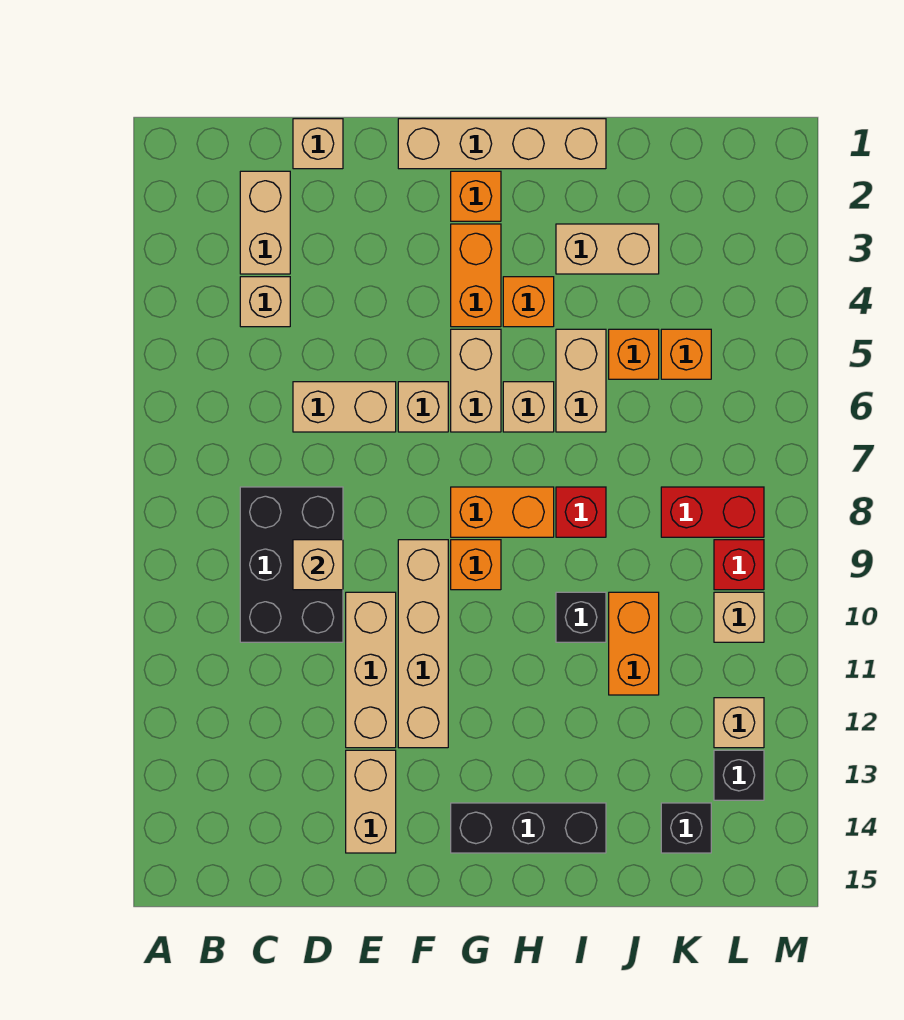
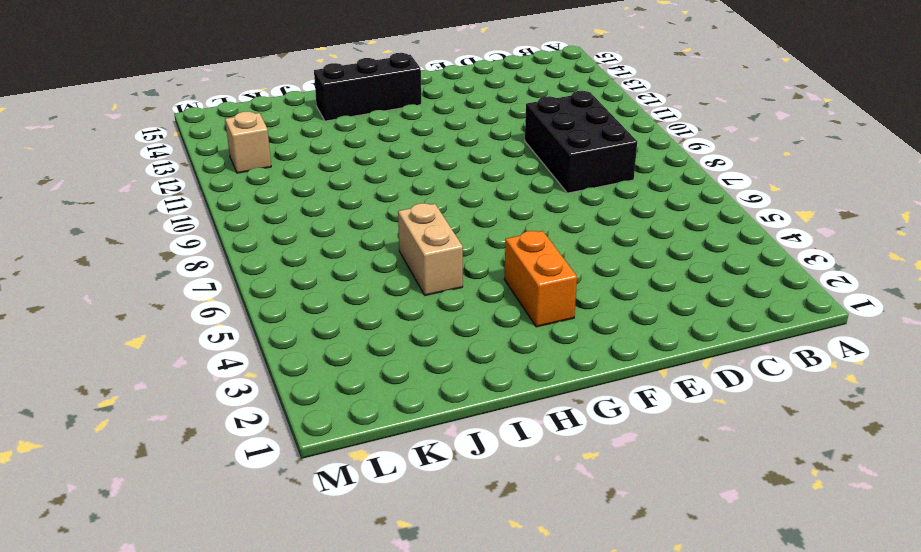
none -> tan 1x2 brick [240,171,290,274]
none -> tan 1x1 brick [240,277,290,327]
none -> tan 1x1 brick [293,119,343,169]
none -> tan 1x2 brick [293,382,396,432]

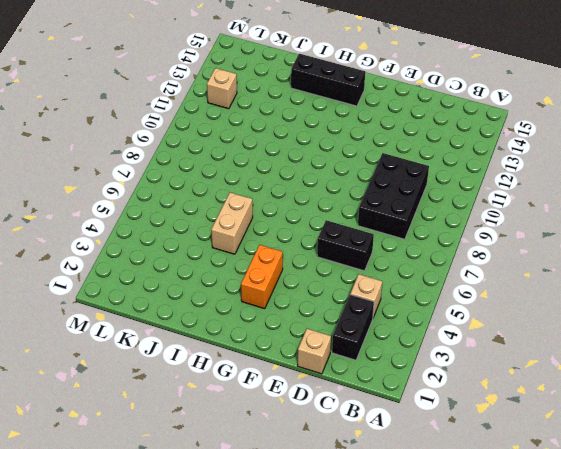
black 1x2 brick [332,295,374,360] -> tan 1x2 brick [240,171,290,274]
black 1x2 brick [317,220,374,271] -> tan 1x2 brick [293,382,396,432]
none -> tan 1x3 brick [346,592,396,748]
none -> tan 1x2 brick [346,750,396,853]
none -> tan 1x4 brick [398,119,606,169]
none -> tan 1x1 brick [398,382,448,432]

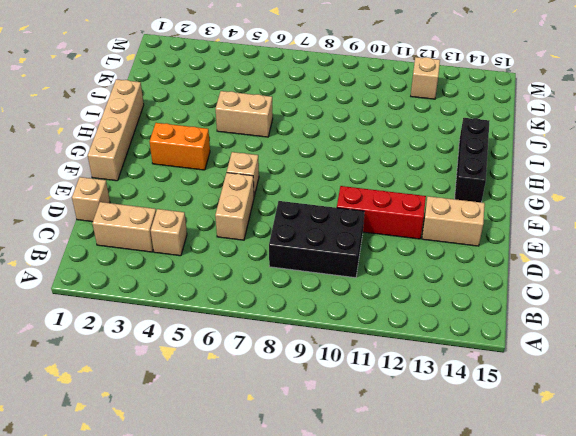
red 1x3 brick [337,186,426,239] -> tan 1x3 brick [346,592,396,748]
none -> tan 1x4 brick [398,540,448,748]
none -> orange 1x1 brick [451,171,501,221]
none -> tan 1x2 brick [451,329,501,432]
none -> orange 1x2 brick [451,487,554,537]

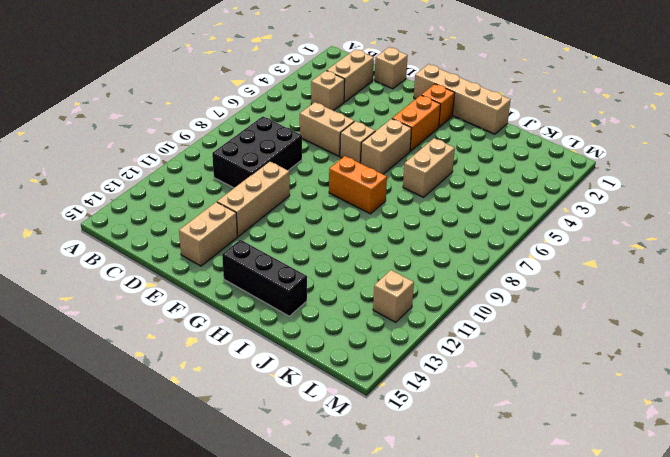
none -> tan 1x4 brick [398,540,448,748]
none -> orange 1x1 brick [451,540,501,590]
none -> orange 1x1 brick [503,277,554,327]
none -> tan 1x1 brick [503,382,554,432]

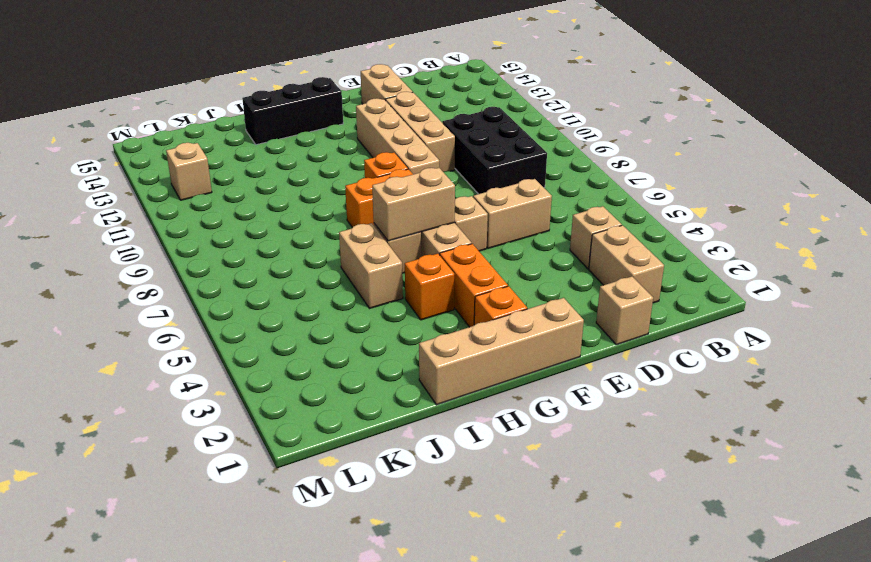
tan 1x2 brick [372,168,455,241] -> tan 1x2 brick moved to [556,224,659,274]
none -> red 1x1 brick [556,487,606,537]
none -> black 1x1 brick [556,592,606,642]
none -> orange 1x1 brick [609,329,659,379]
none -> orange 1x2 brick [609,592,659,695]

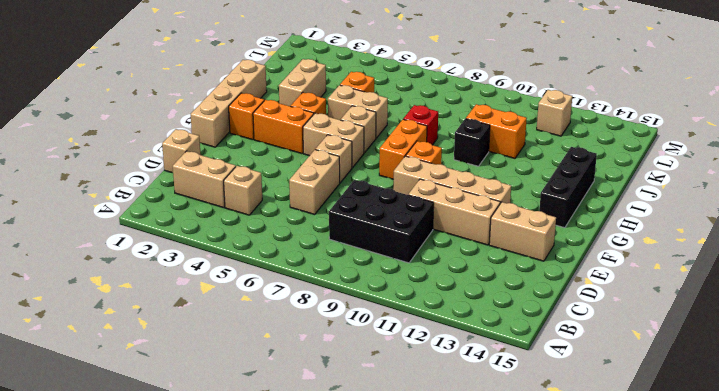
none -> orange 1x1 brick [661,329,711,379]
none -> red 1x2 brick [661,487,764,537]
none -> black 1x1 brick [661,803,711,853]
none -> red 1x1 brick [714,540,764,590]

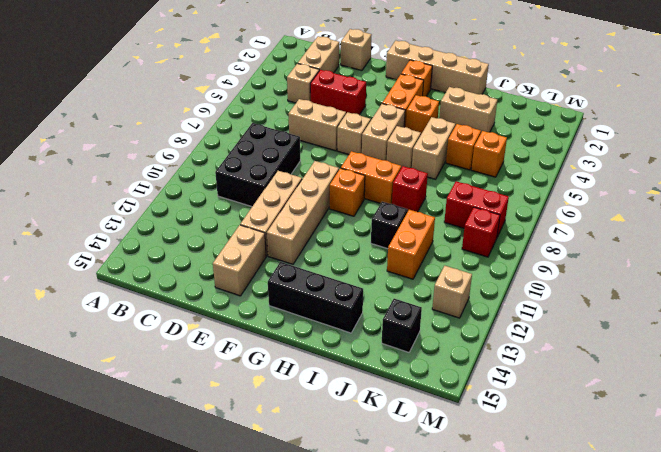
red 1x2 brick [310,70,366,115] -> none
none -> tan 1x1 brick [714,592,764,642]
none -> black 1x1 brick [714,750,764,800]
none -> tan 1x1 brick [293,540,343,590]

